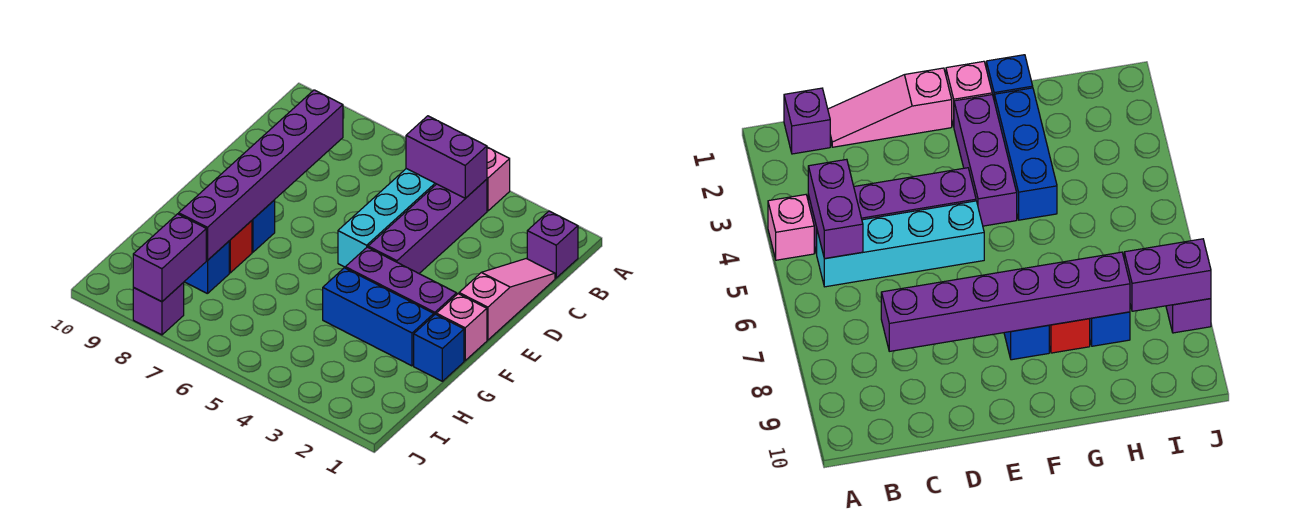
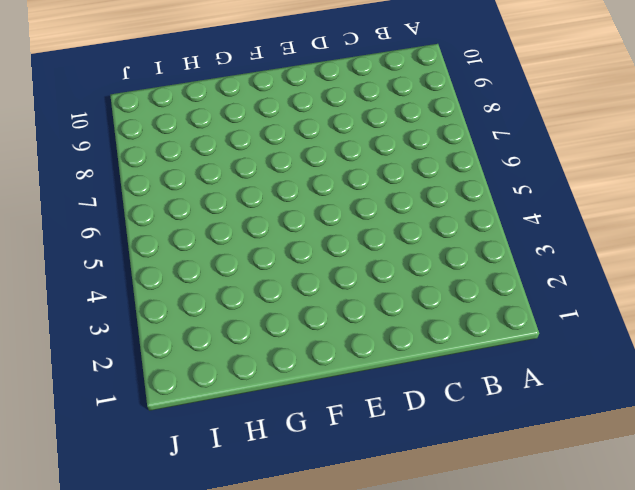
none -> pink 1x1 brick [487,147,510,211]
none -> purple 1x1 brick [527,211,578,278]
none -> purple 1x4 brick [368,179,487,273]

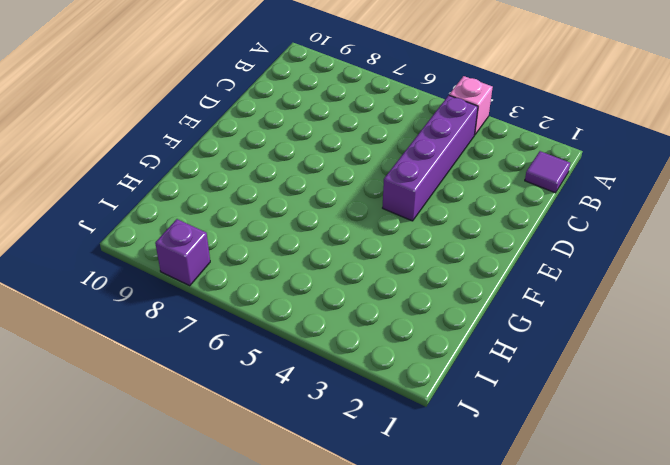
purple 1x1 tile [525,151,570,193] -> purple 1x1 brick [527,211,578,278]
none -> cyan 1x4 brick [338,169,436,267]
none -> pink 1x3 slope [459,259,555,340]
none -> pink 1x1 brick [436,294,487,361]

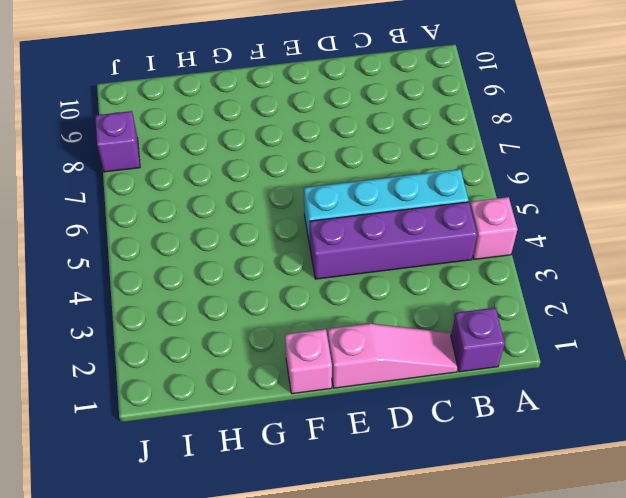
none -> purple 1x3 brick [345,247,457,315]
none -> blue 1x1 brick [252,200,275,252]
none -> blue 1x1 brick [414,314,464,381]

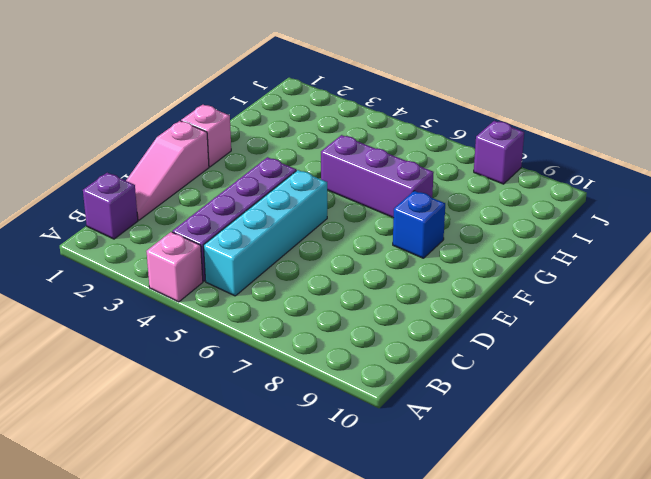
purple 1x3 brick [321,135,434,218] -> purple 1x3 brick moved to [345,247,457,315]
none -> blue 1x1 brick [414,314,464,381]
none -> blue 1x3 brick [323,268,434,366]
none -> red 1x1 brick [229,221,252,273]

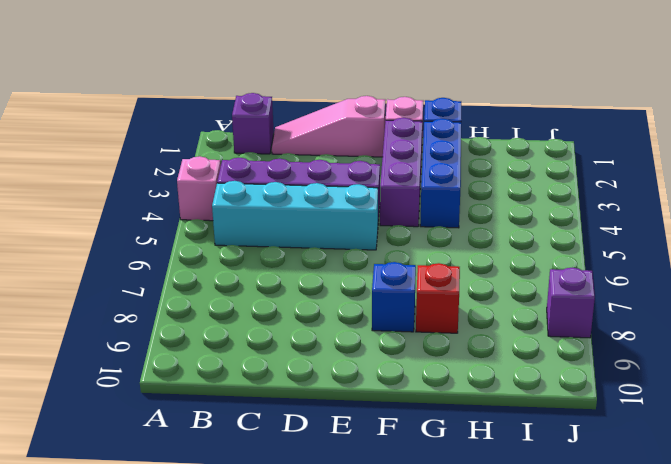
none -> blue 1x1 brick [184,241,229,294]
none -> purple 1x2 brick [406,116,487,198]
none -> purple 1x6 brick [179,90,343,260]

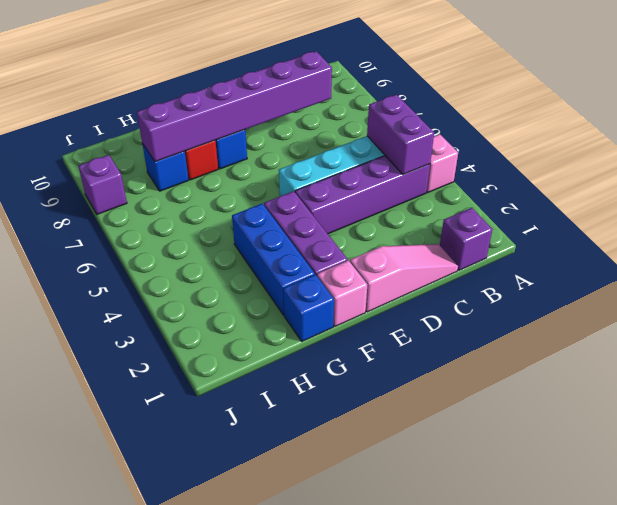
none -> purple 1x2 brick [133,214,206,302]

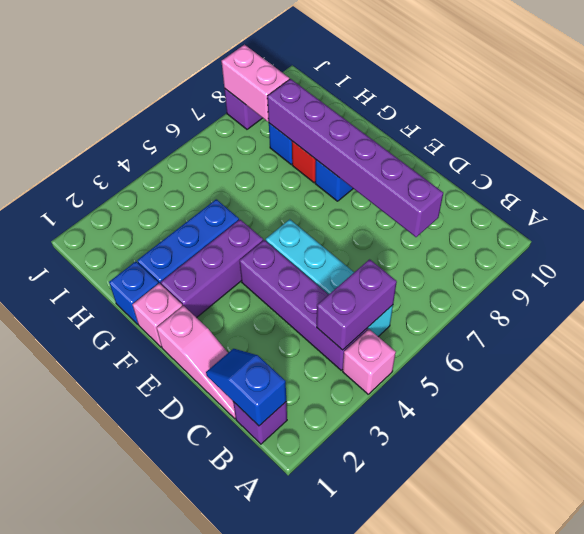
blue 1x2 slope [206,349,286,426] -> none
pink 1x2 brick [221,45,289,121] -> purple 1x2 brick [133,214,206,302]

